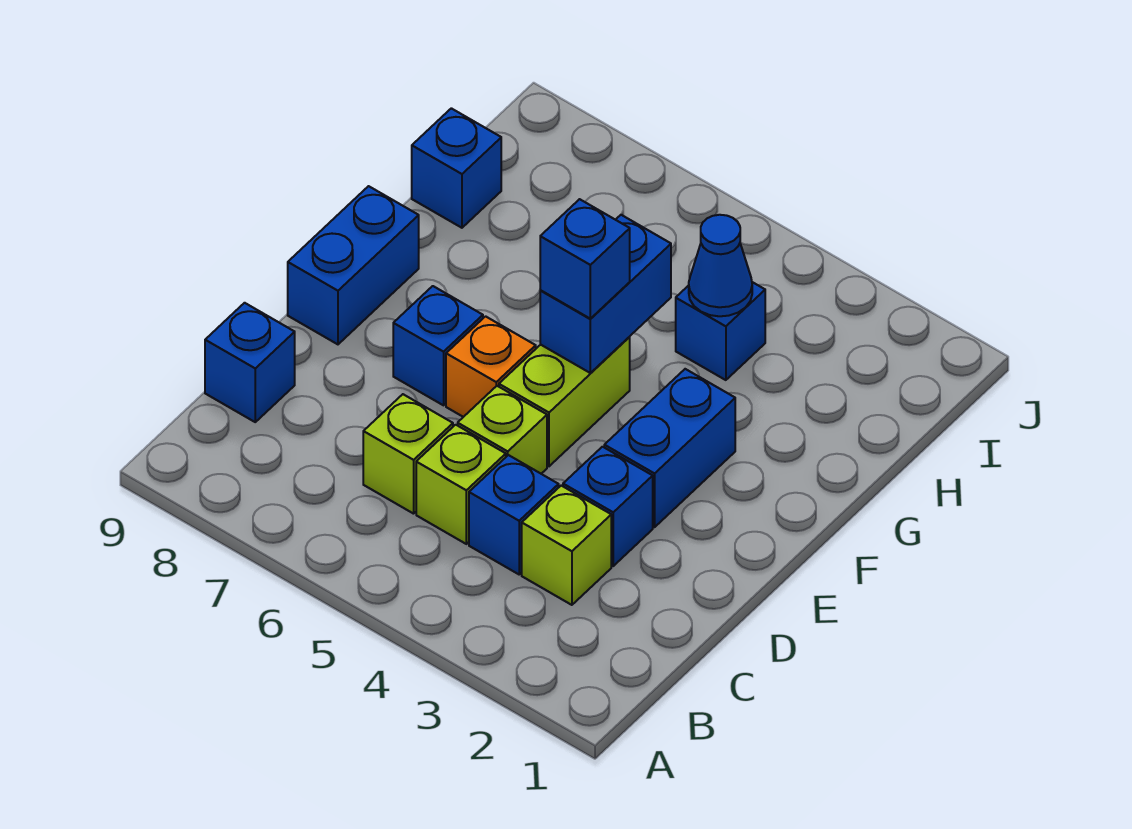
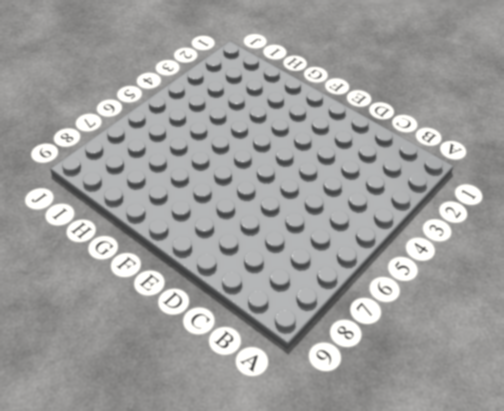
none -> lime 1x1 brick [522,486,611,605]
none -> blue 1x1 brick [469,455,559,574]
none -> lime 1x1 brick [416,425,506,544]

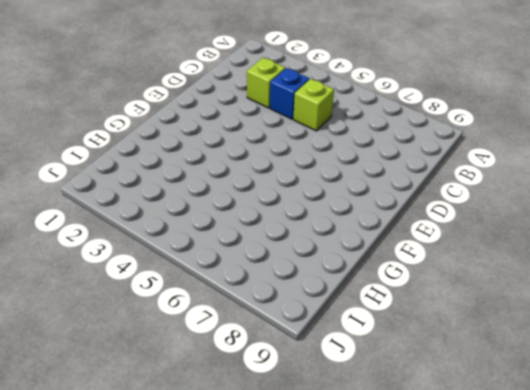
none -> lime 1x1 brick [363,394,453,514]
none -> blue 1x1 brick [205,303,295,422]
none -> blue 1x1 brick [563,447,653,566]

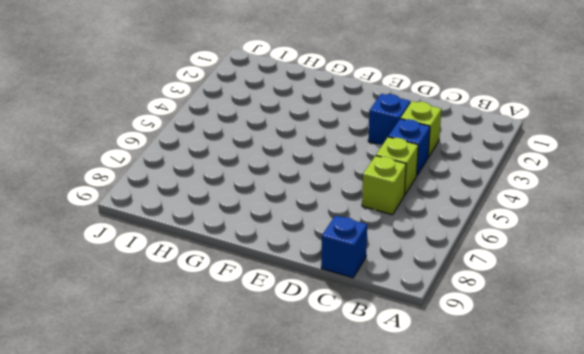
none -> lime 1x1 brick [458,386,547,474]
none -> blue 1x2 brick [604,369,735,527]
none -> lime 1x2 brick [499,337,630,466]

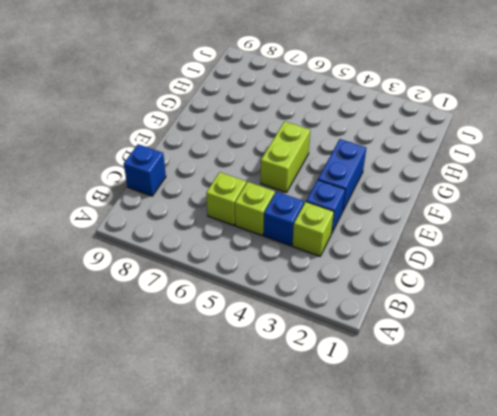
none -> lime 1x1 brick [458,386,547,474]
none -> orange 1x1 brick [446,316,536,417]
none -> blue 1x1 brick [393,286,483,405]

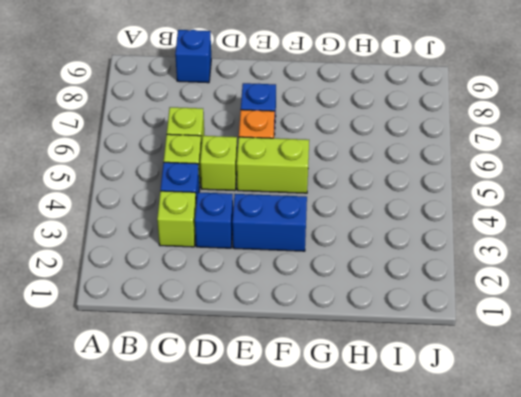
none -> blue 1x2 brick [288,186,419,344]
none -> blue 1x1 brick [676,282,765,380]
none -> blue 1x1 brick [412,108,501,228]

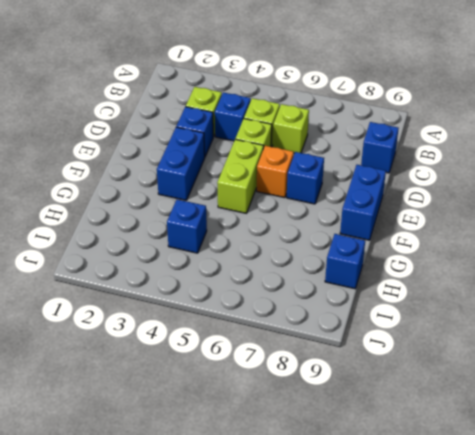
none -> blue 1x2 brick [540,215,671,373]
none -> blue 1x1 cone [689,215,752,316]
none -> blue 1x1 brick [540,199,630,319]

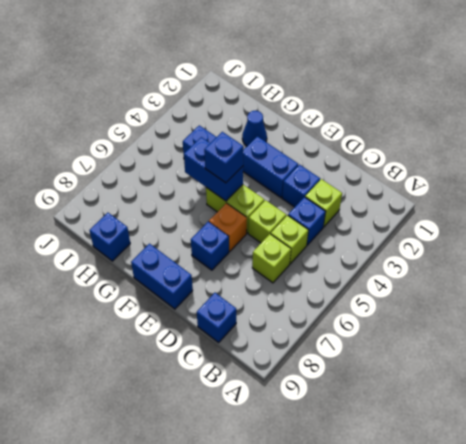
blue 1x1 cone [242,111,267,146] -> blue 1x1 cone moved to [689,215,752,316]

